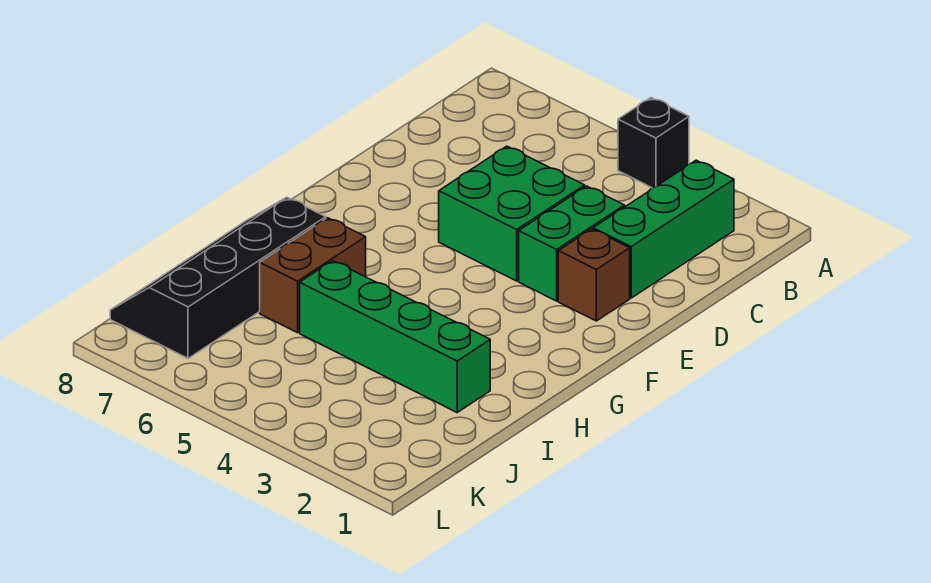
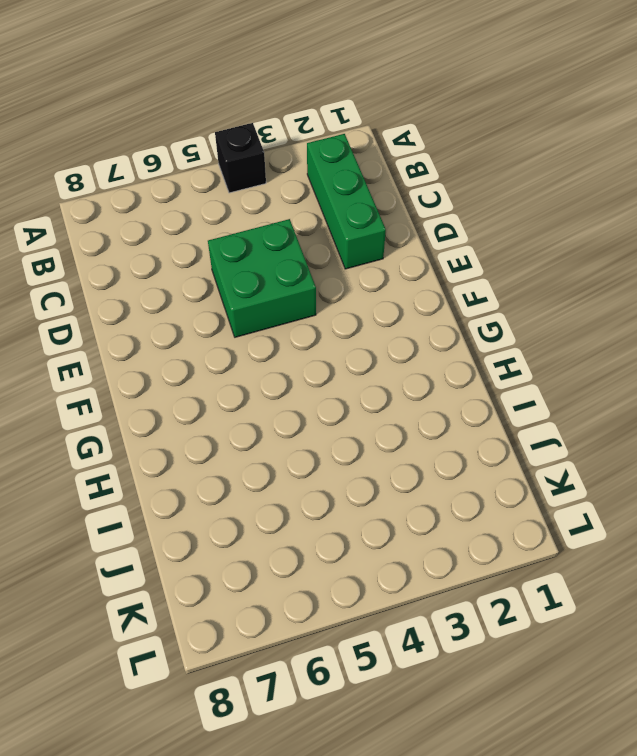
none -> green 1x2 brick [519,186,625,301]
none -> brown 1x1 brick [558,229,630,321]

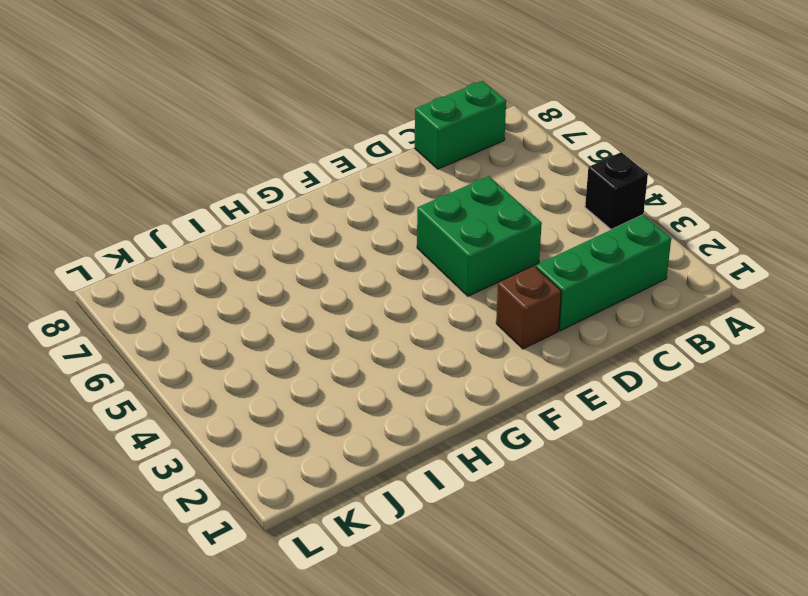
green 1x2 brick [415,81,506,169] -> green 1x2 brick moved to [519,186,625,301]
none -> brown 1x2 brick [260,218,366,333]
none -> black 2x4 slope [110,197,326,358]

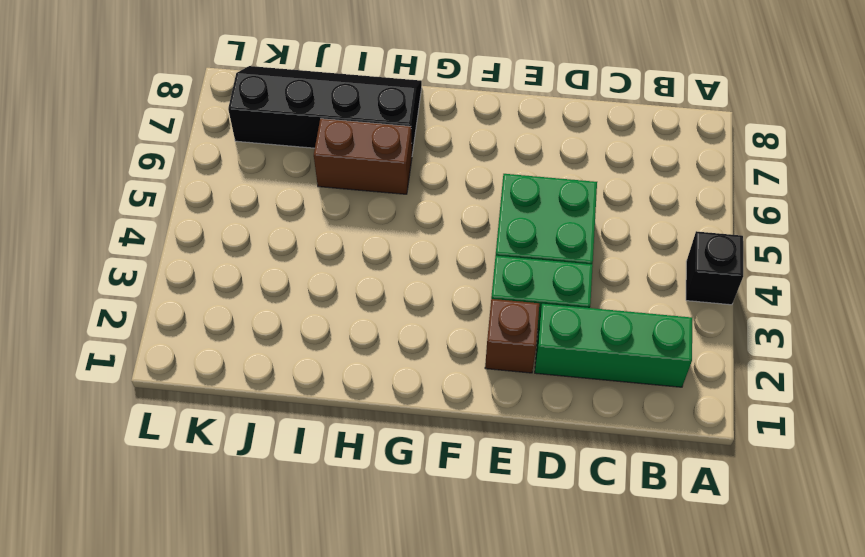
none -> green 1x4 brick [300,261,490,412]

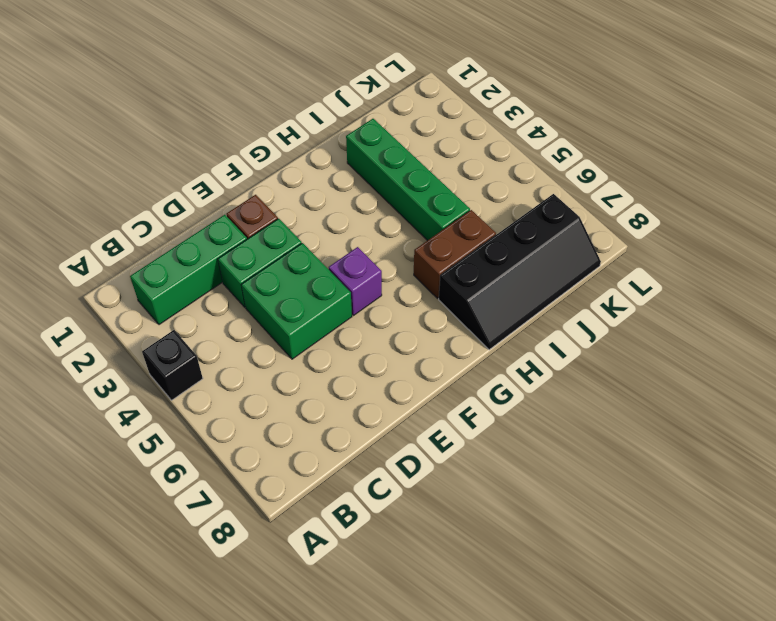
purple 1x1 brick [329,247,382,316] -> none

